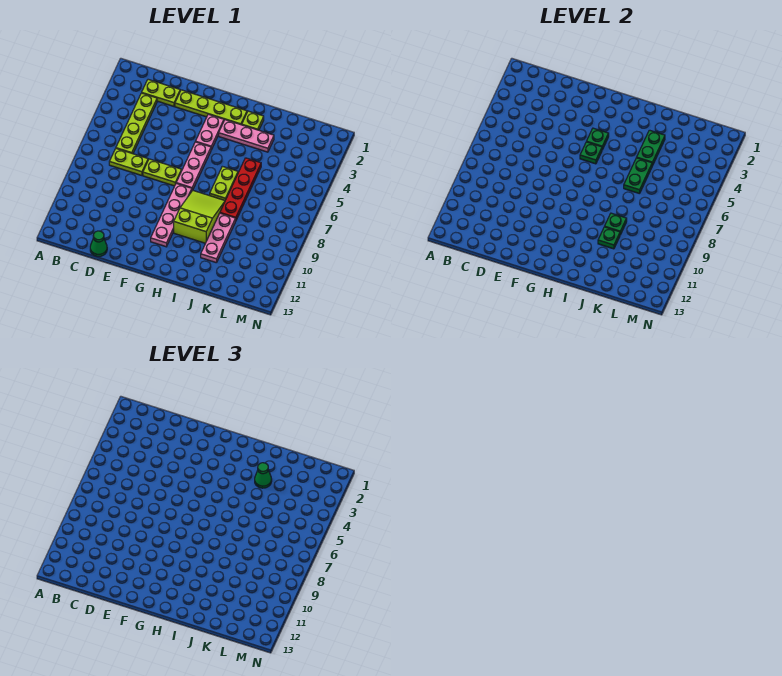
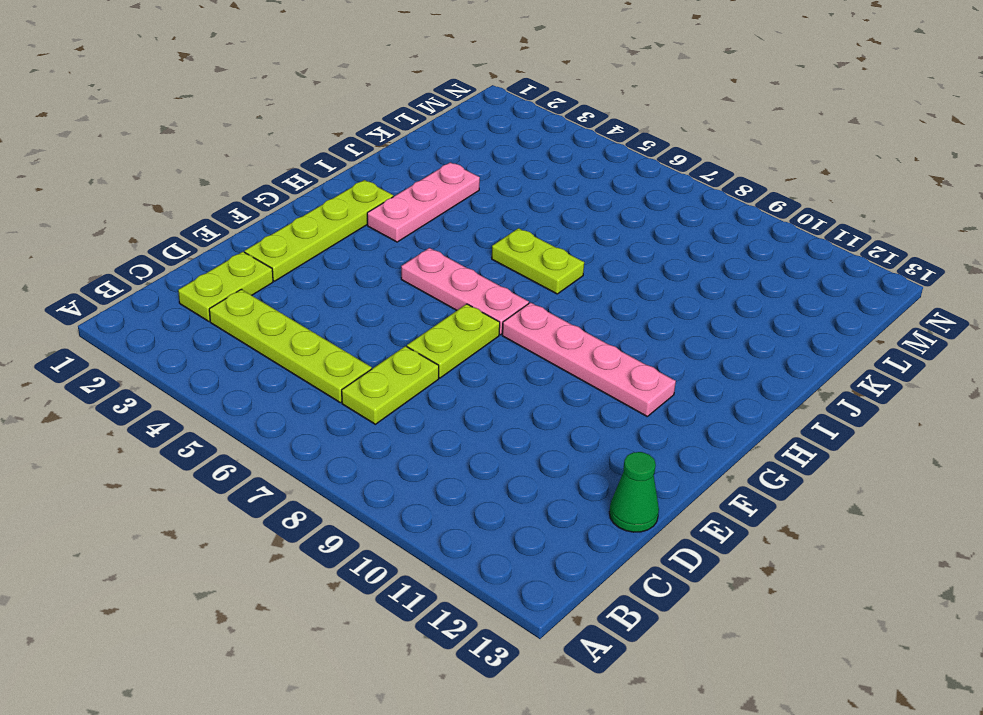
none -> pink 1x2 plate [196,114,224,150]
none -> lime 2x3 slope [174,191,225,243]
none -> lime 1x1 plate [242,111,264,130]

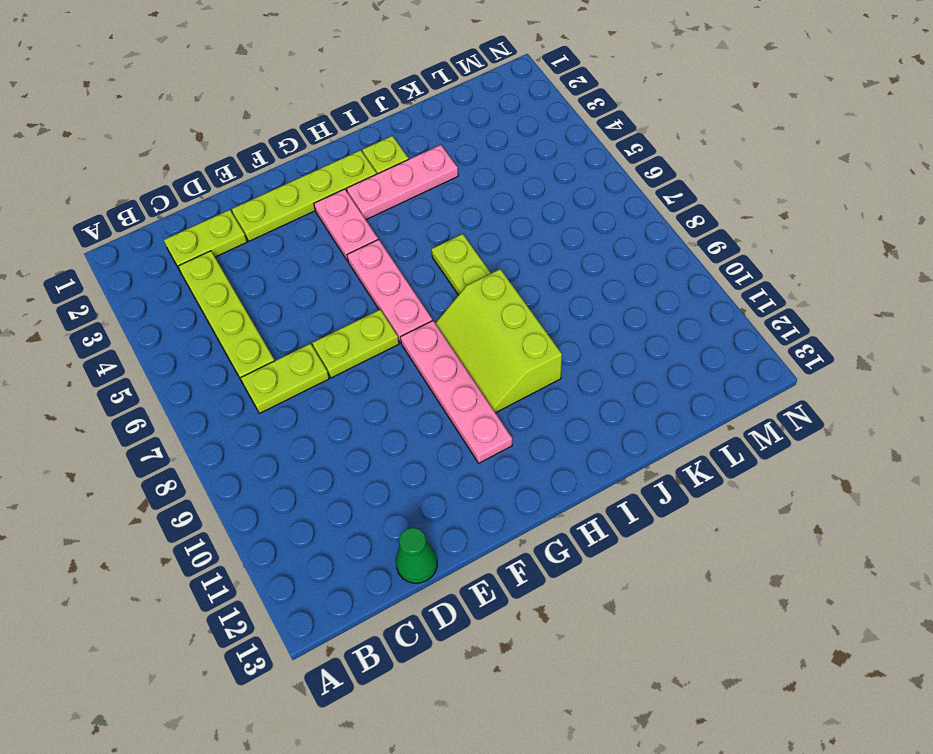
lime 2x3 slope [435,269,562,413] -> lime 2x3 slope turned to [174,191,225,243]
none -> red 1x4 plate [220,158,261,220]
none -> pink 1x3 plate [201,213,236,263]
none -> green 1x1 plate [587,128,609,150]

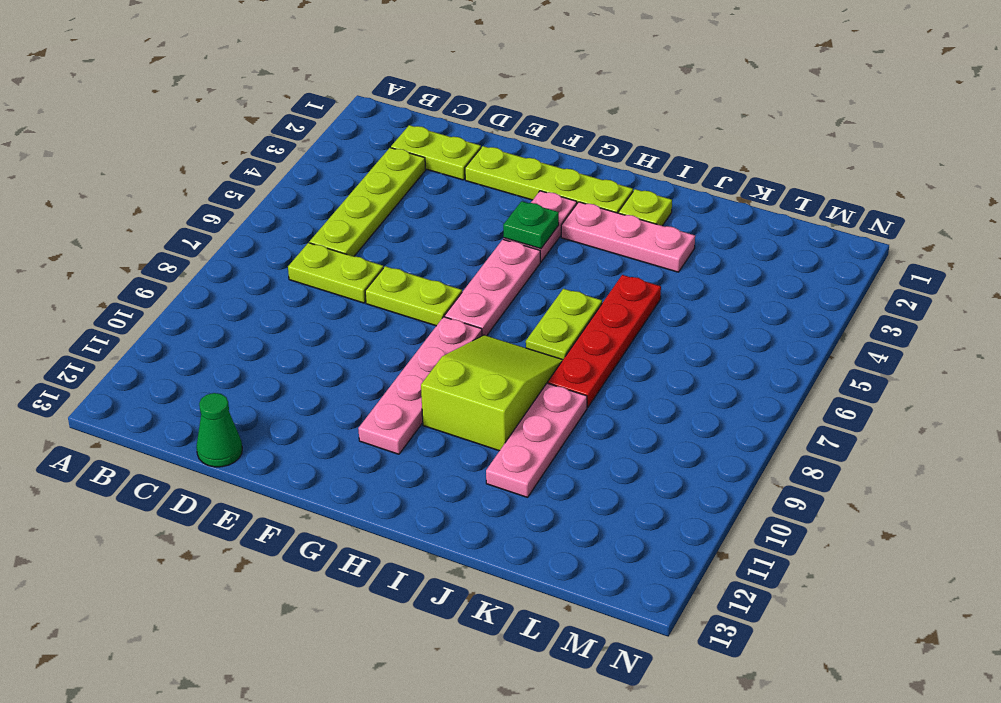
none -> green 1x1 plate [580,142,602,164]
none -> green 1x2 plate [637,130,665,166]
none -> green 1x2 plate [624,158,652,194]

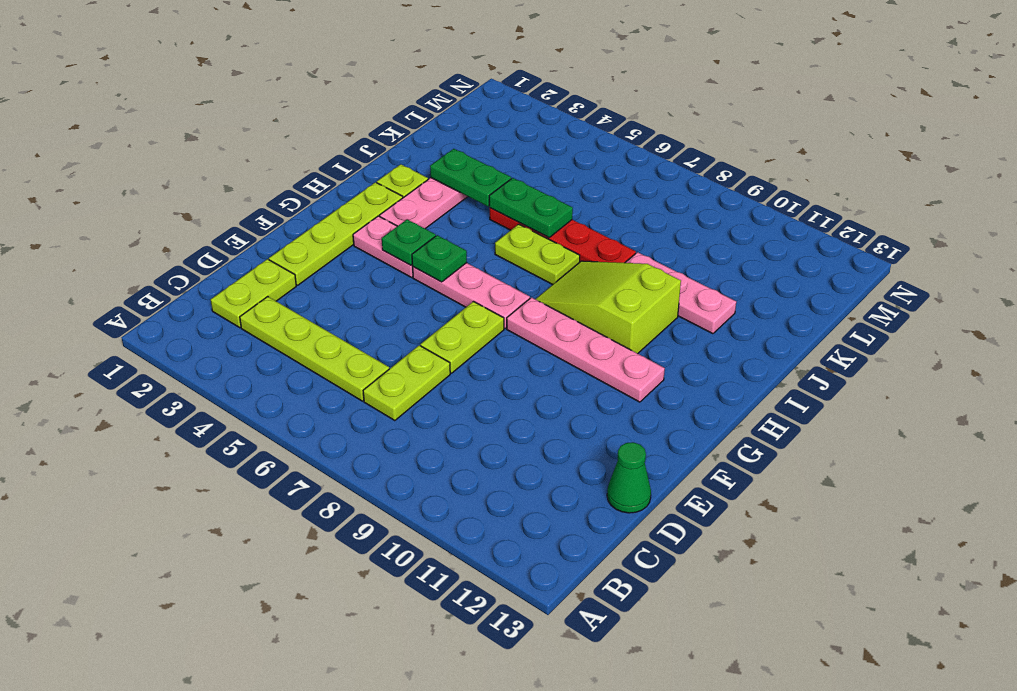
none -> green 1x1 plate [605,213,627,235]
none -> green 1x1 plate [598,227,620,249]
none -> green 1x1 cone [255,463,272,488]

